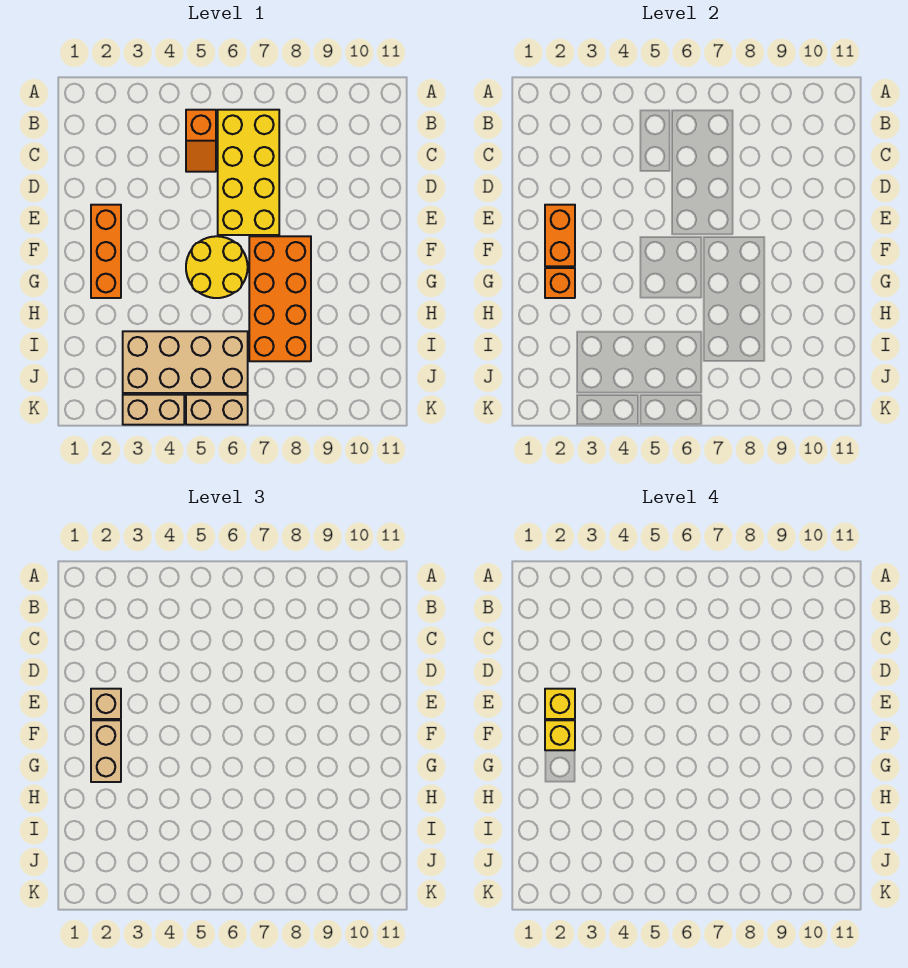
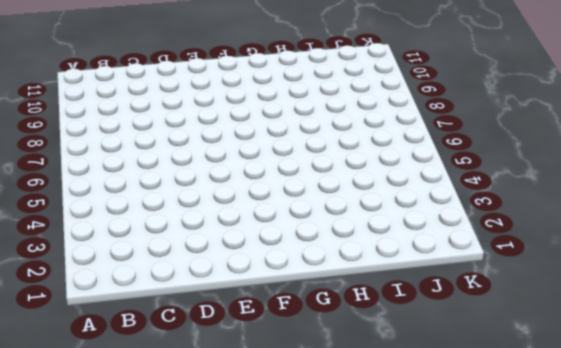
none -> orange 1x2 slope [186,110,216,172]
none -> yellow 2x4 brick [218,110,279,235]
none -> orange 1x3 brick [91,205,121,298]

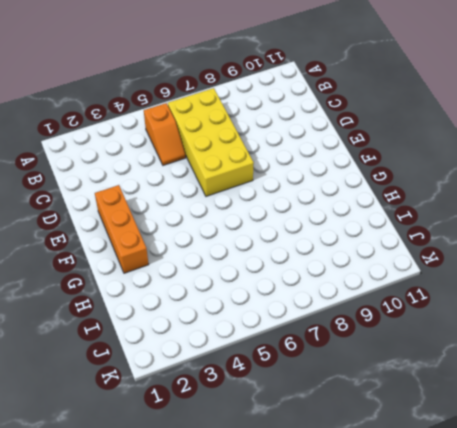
none -> yellow 2x2 round brick [186,236,248,298]
none -> orange 2x4 brick [249,236,311,361]
none -> tan 2x4 brick [123,331,248,393]

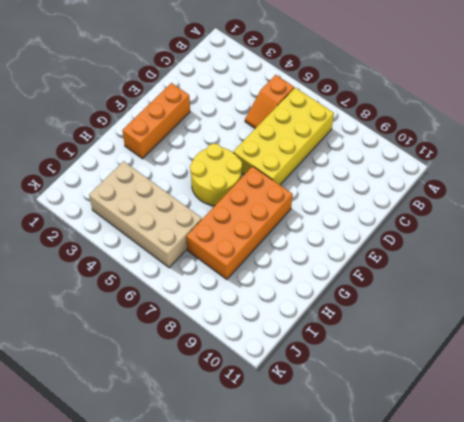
none -> tan 1x2 brick [123,395,184,425]
none -> tan 1x2 brick [186,395,248,425]
none -> orange 1x2 brick [545,205,575,266]

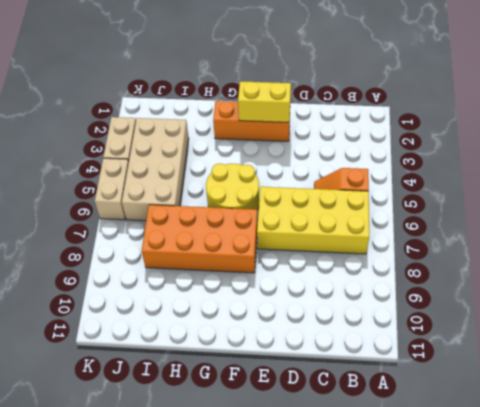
yellow 1x2 brick [238,81,291,122] -> orange 1x2 brick [545,205,575,266]
none -> orange 1x1 brick [545,268,575,298]
none -> tan 1x1 brick [91,689,121,719]
none -> tan 1x2 brick [91,720,121,782]

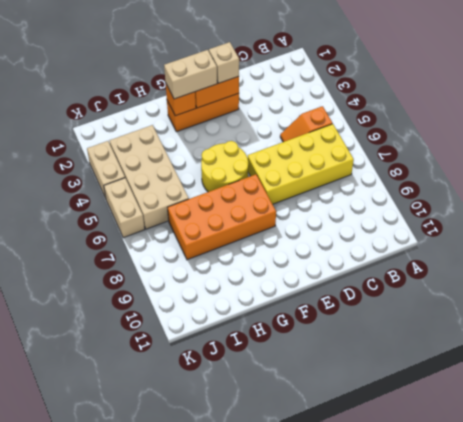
none -> yellow 1x1 brick [545,689,575,719]
none -> yellow 1x1 brick [545,720,575,750]

